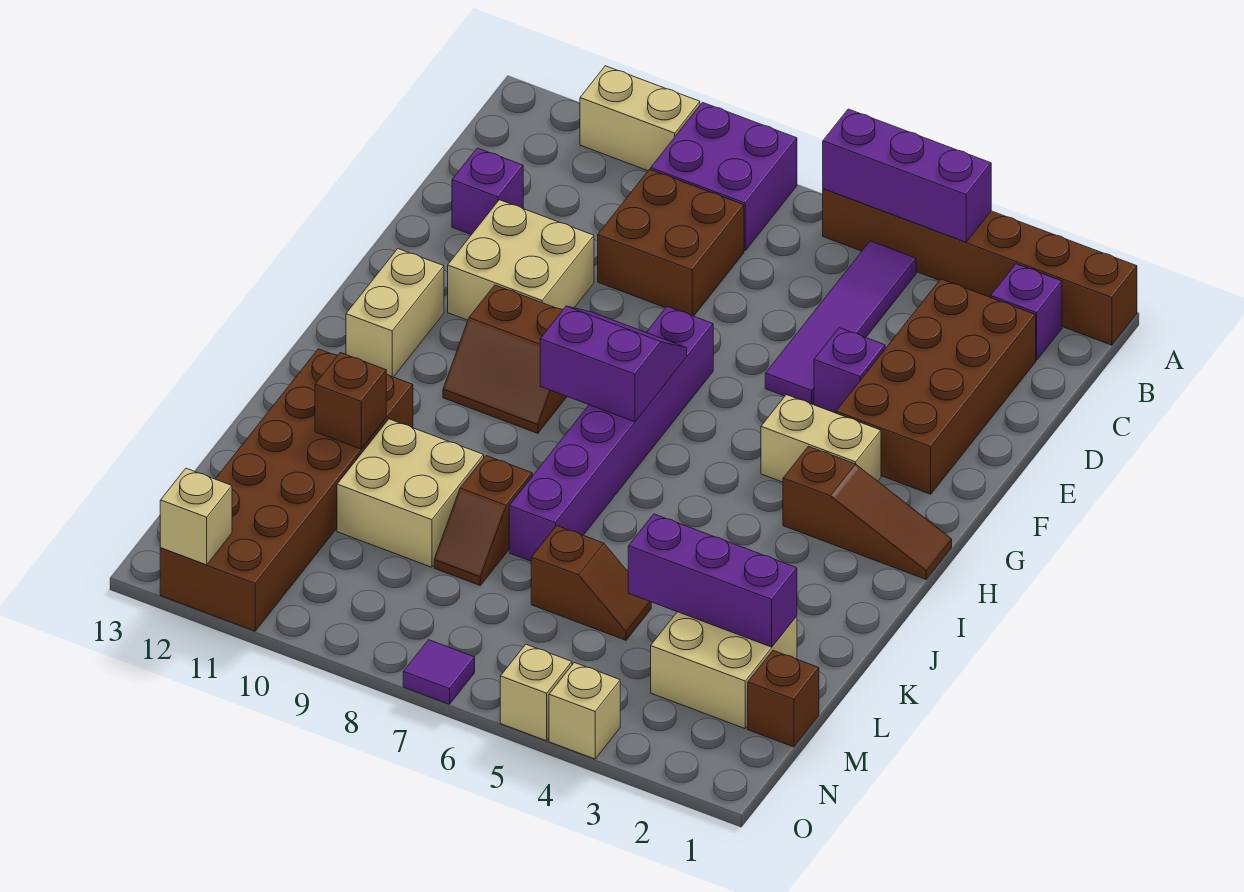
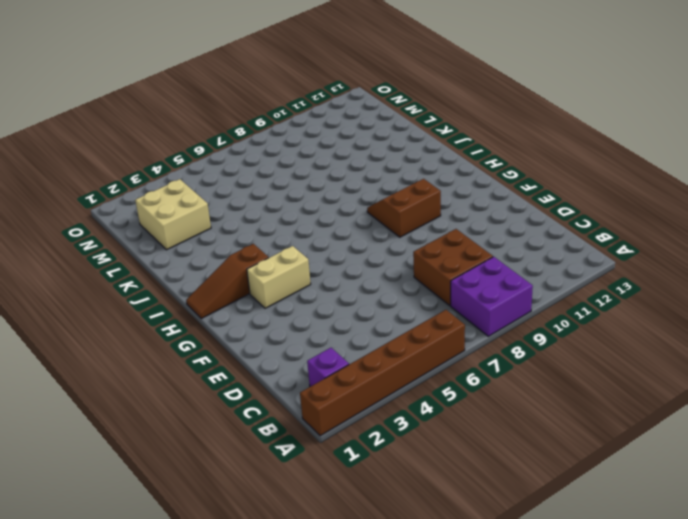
none -> tan 1x2 brick [580,66,700,171]
none -> purple 1x4 tile [765,241,916,404]
none -> brown 2x4 brick [836,279,1036,494]

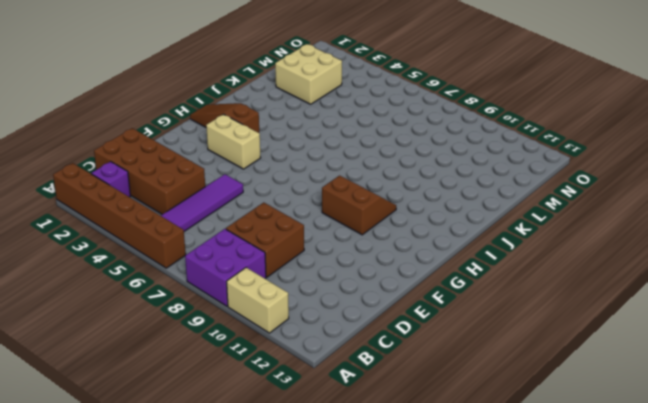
brown 2x4 brick [94,128,205,214] -> brown 2x4 brick turned to [836,279,1036,494]
none -> purple 1x1 brick [452,148,523,235]
none -> purple 1x1 brick [814,328,885,413]
none -> tan 2x2 brick [448,200,594,320]

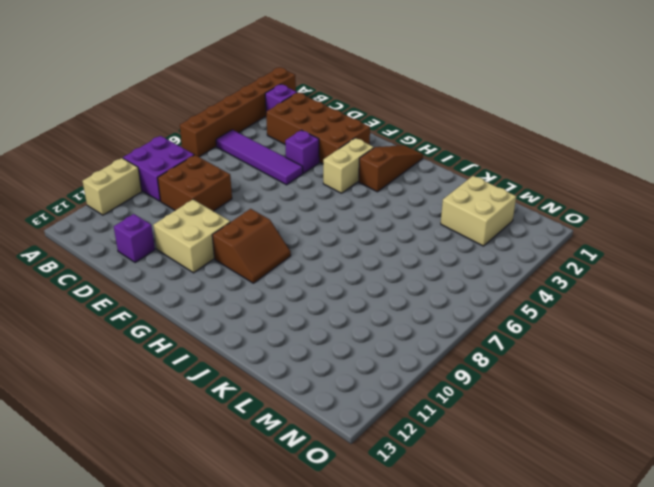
none -> purple 1x6 brick [509,306,713,561]
none -> tan 1x2 brick [346,249,444,377]
none -> brown 2x6 brick [160,349,413,631]

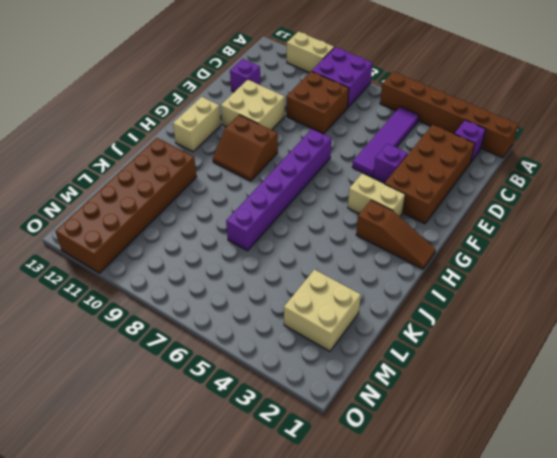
none -> brown 1x2 slope [434,456,532,585]
none -> tan 2x2 brick [337,419,484,567]
none -> brown 1x2 slope [531,526,651,640]

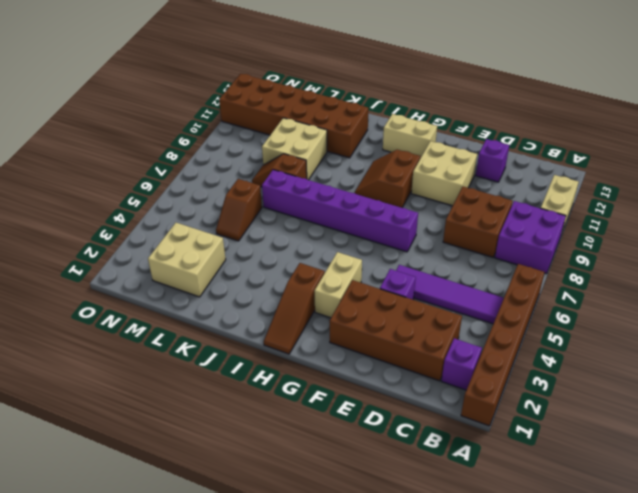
none -> brown 1x1 brick [748,650,819,747]
none -> tan 1x1 brick [549,663,620,759]
none -> tan 1x1 brick [500,644,572,741]

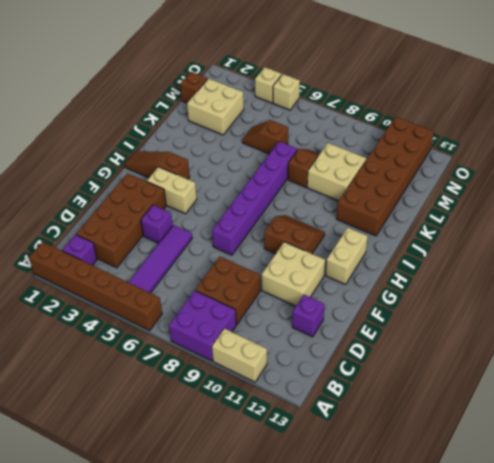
none -> purple 1x1 tile [403,640,475,704]
none -> purple 1x3 brick [823,109,991,242]
none -> purple 2x2 slope [540,306,687,422]

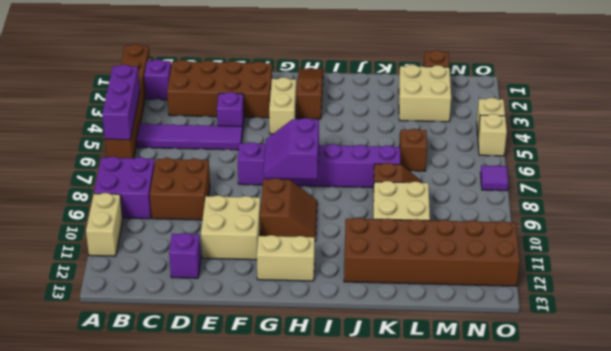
none -> brown 1x1 brick [315,353,386,449]
none -> purple 1x3 brick [628,514,797,647]
none -> tan 1x1 brick [160,468,232,565]

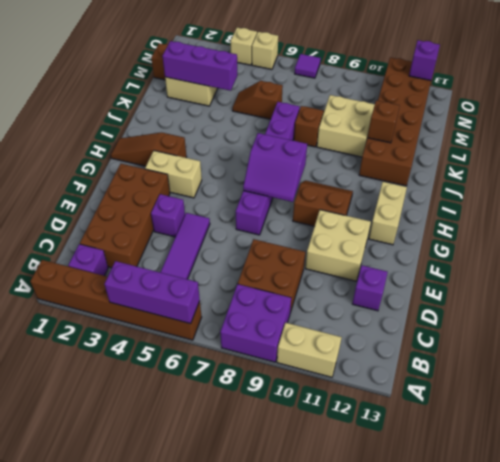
purple 1x1 brick [409,40,440,80] -> tan 1x1 brick [160,468,232,565]

